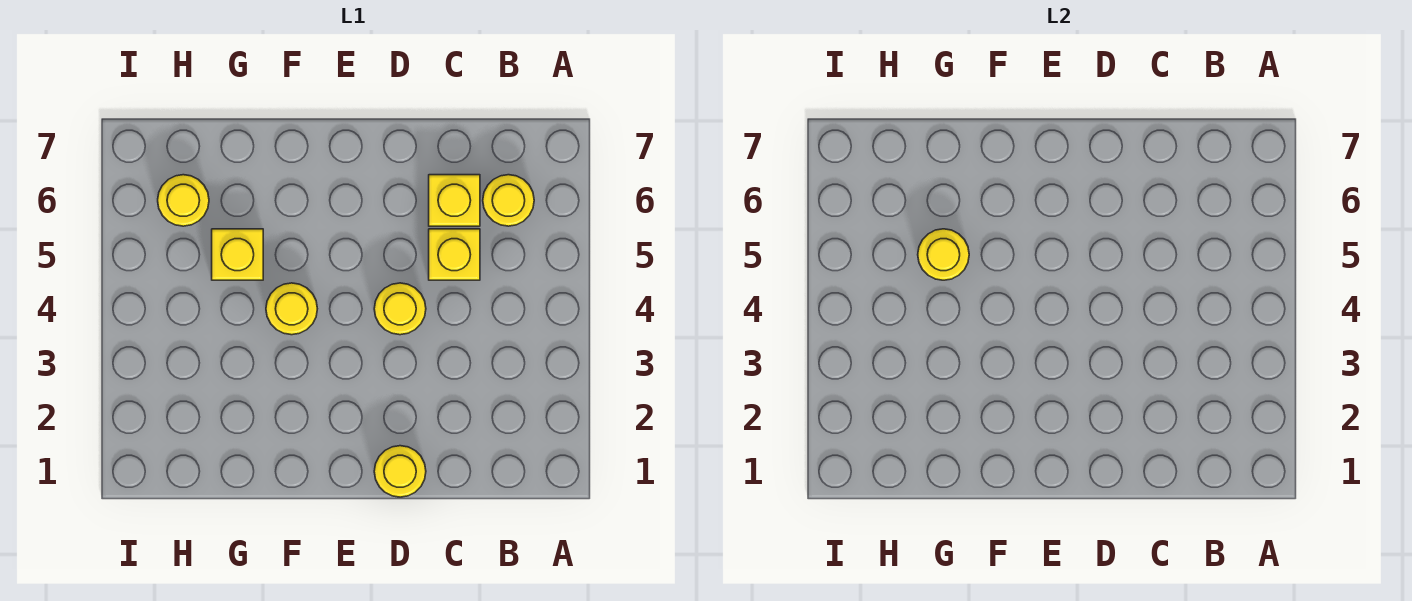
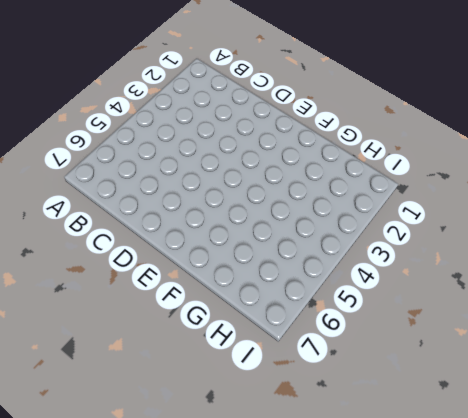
none -> yellow 1x1 round brick [483,175,534,226]
none -> yellow 1x1 brick [429,229,480,280]

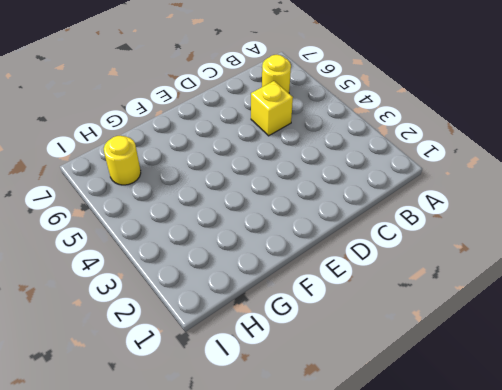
none -> yellow 1x1 brick [429,175,480,226]
none -> yellow 1x1 round brick [374,446,426,497]

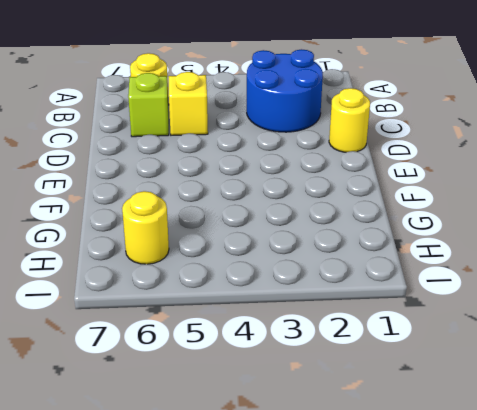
blue 2x2 round brick [247,49,323,132] -> none
lime 1x1 brick [128,73,169,137] -> yellow 1x1 brick [429,175,480,226]
none -> yellow 1x1 round brick [374,283,426,335]
none -> yellow 1x1 round brick [266,283,317,335]

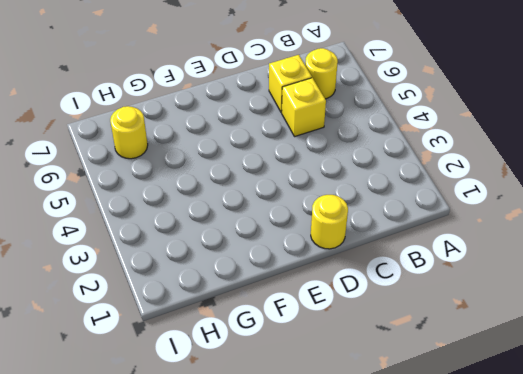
none -> yellow 1x1 round brick [374,283,426,335]
none -> yellow 1x1 round brick [266,283,317,335]

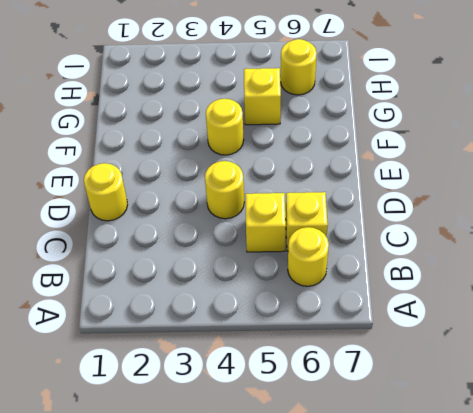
none -> yellow 1x1 round brick [918,229,969,280]

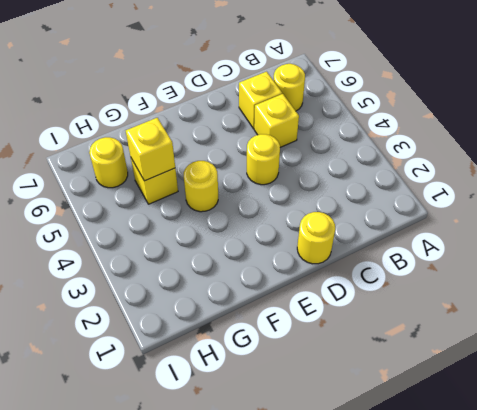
yellow 1x1 brick [126,118,175,181] -> yellow 1x1 round brick [918,229,969,280]

